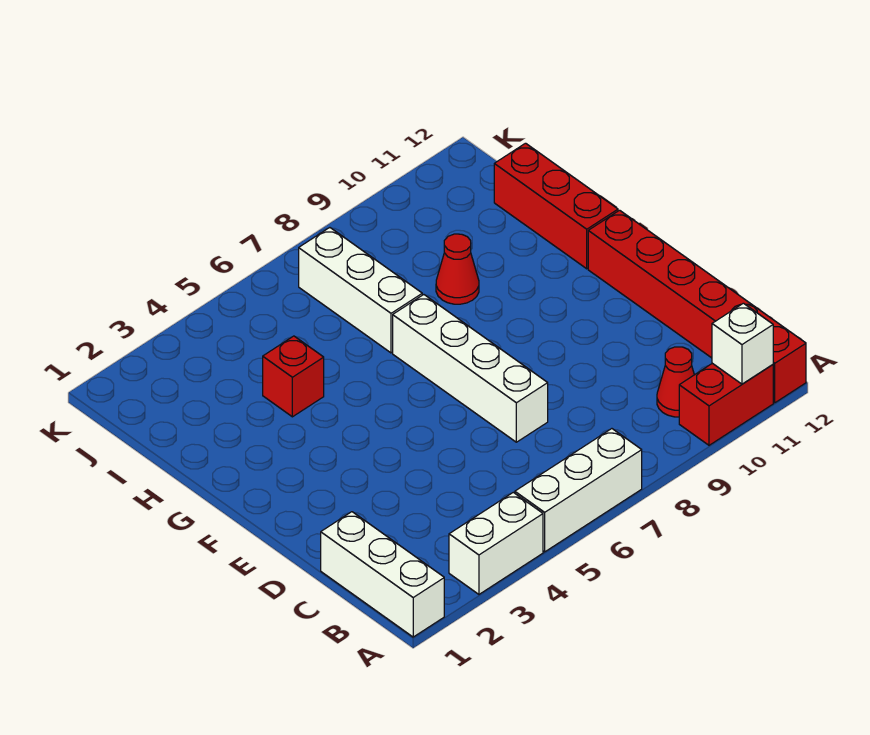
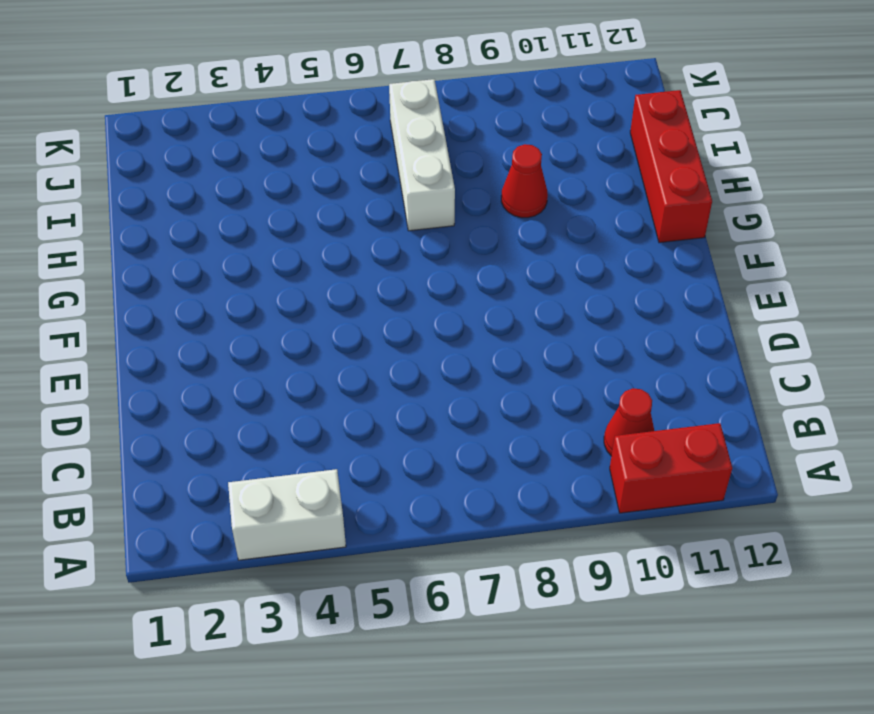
none -> white 1x3 brick [321,512,444,637]
none -> white 1x3 brick [515,429,642,552]
none -> red 1x6 brick [588,210,806,403]

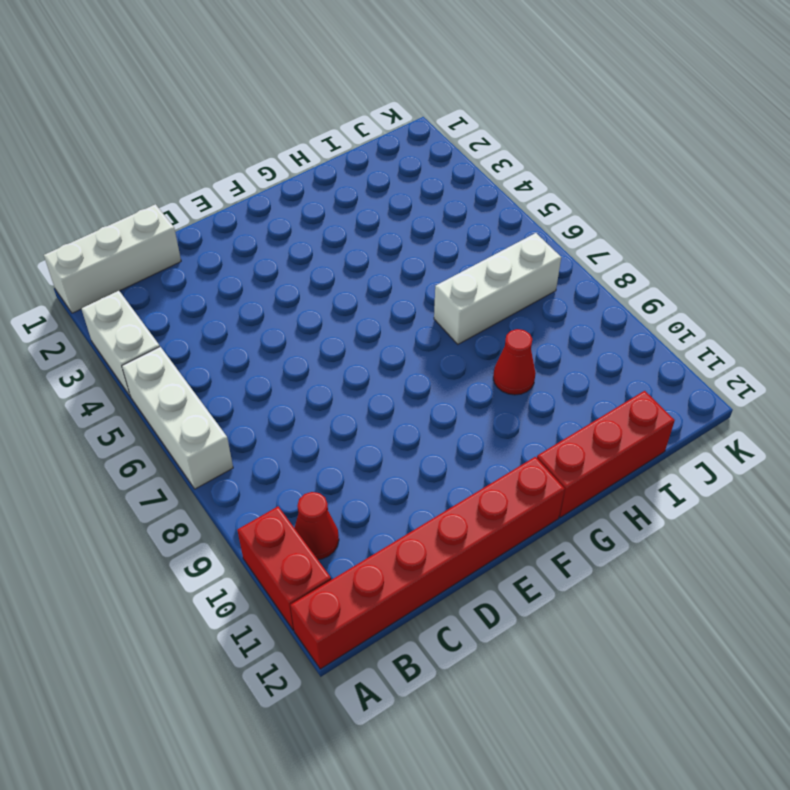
none -> white 1x4 brick [393,295,548,442]
none -> red 1x1 brick [263,336,324,417]
none -> white 1x1 brick [712,303,773,384]

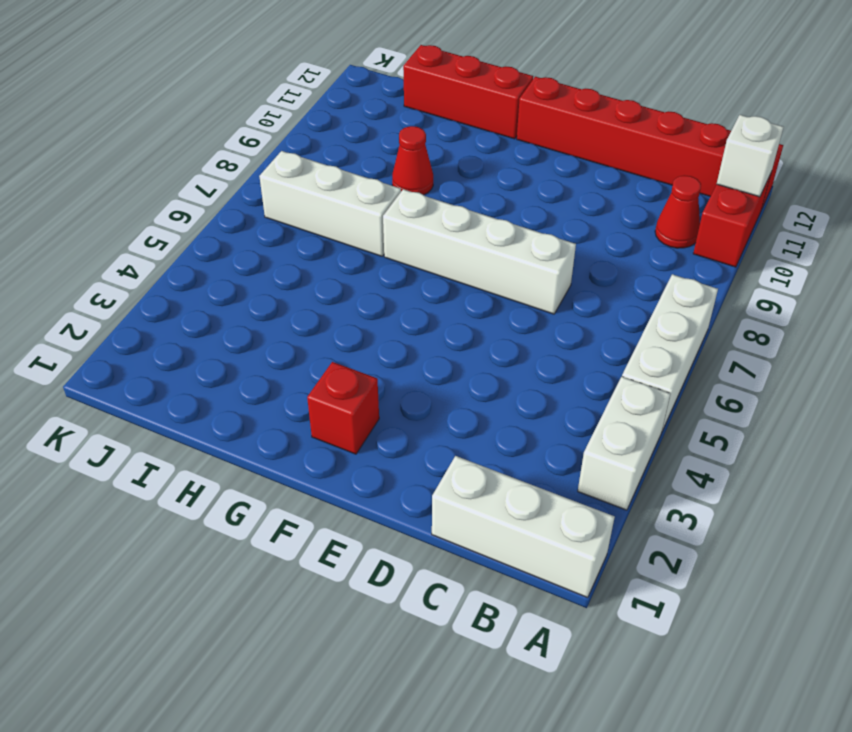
red 1x1 brick [307,362,379,454] -> red 1x1 brick moved to [263,336,324,417]

